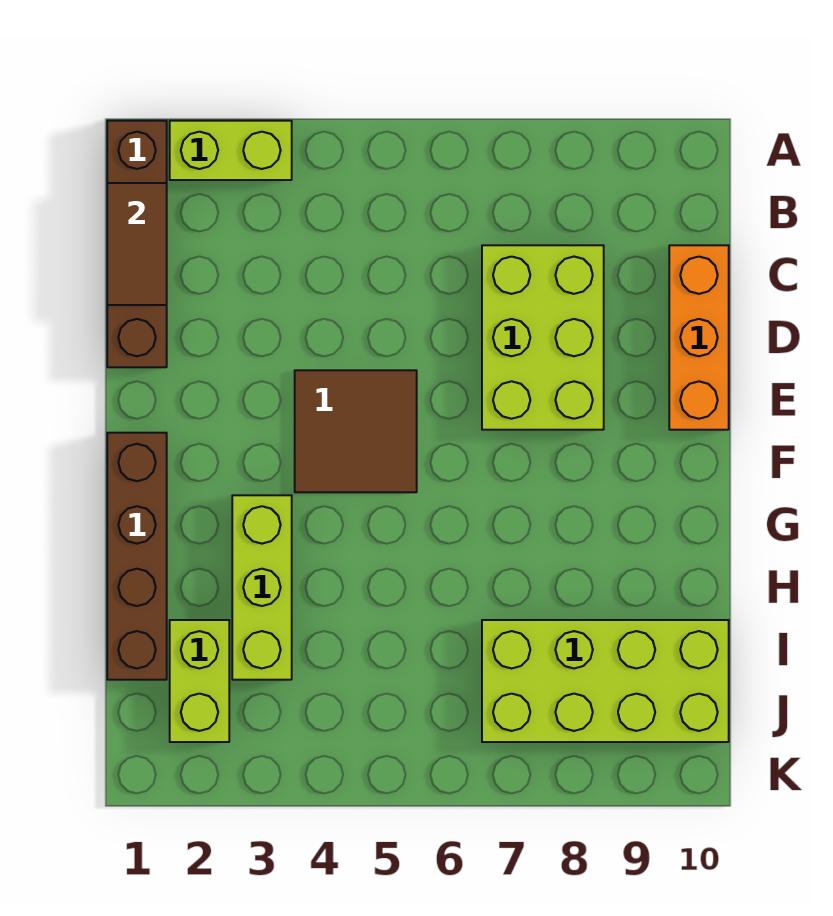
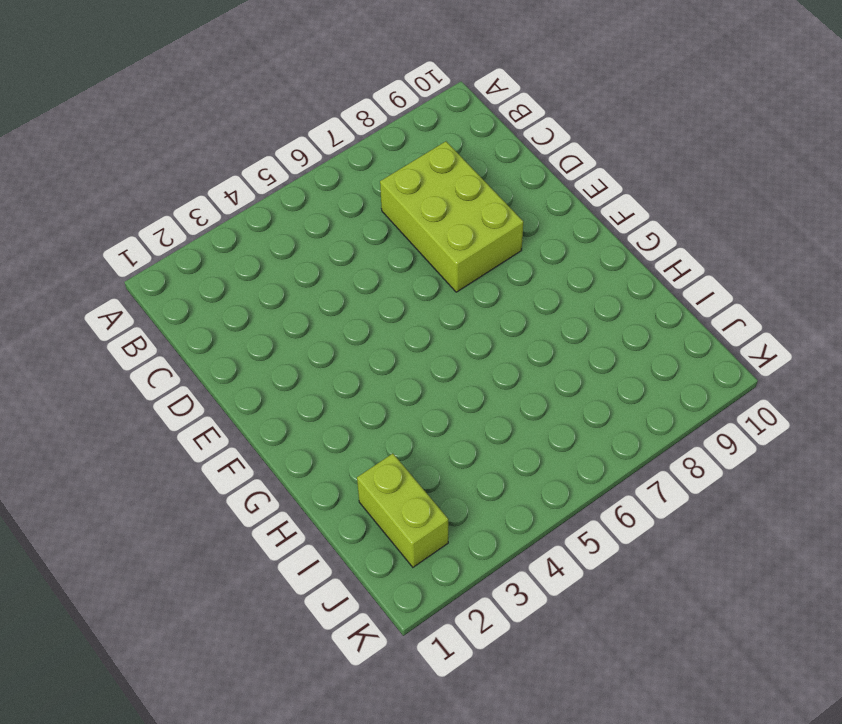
none -> brown 1x4 brick [107,121,167,367]
none -> lime 1x2 brick [170,121,292,180]

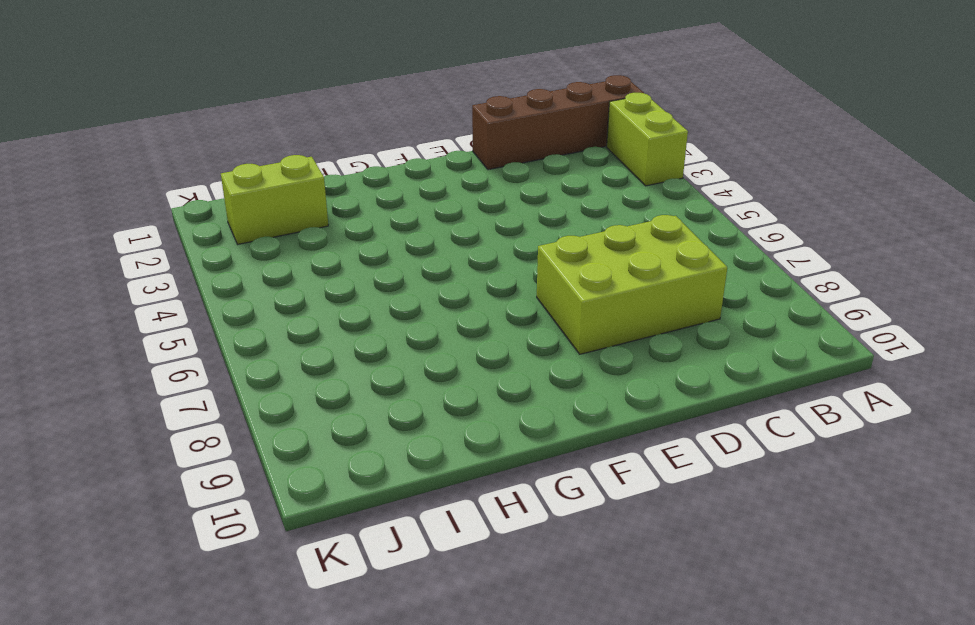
none -> orange 1x3 brick [669,245,729,430]
none -> brown 2x2 tile [295,370,417,492]

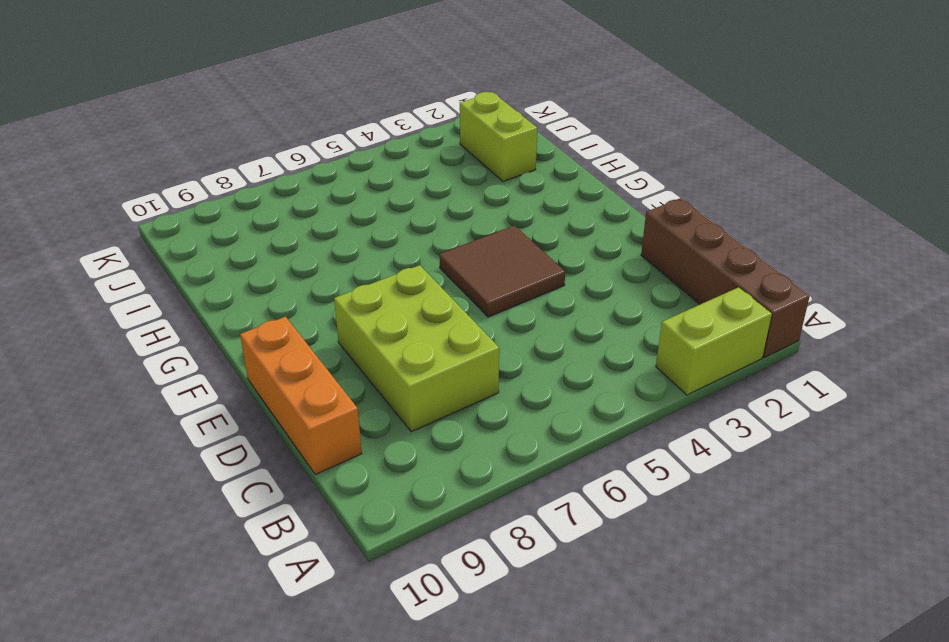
none -> brown 1x4 brick [107,433,167,680]
none -> lime 1x3 brick [232,495,292,680]

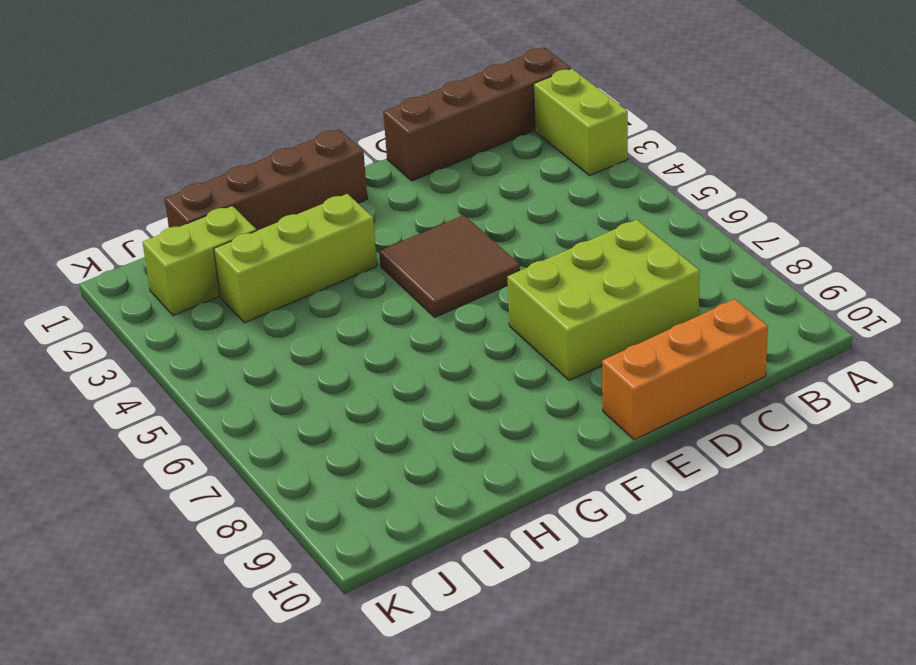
none -> lime 2x4 brick [482,620,729,742]
none -> brown 1x2 tile [107,183,167,305]

